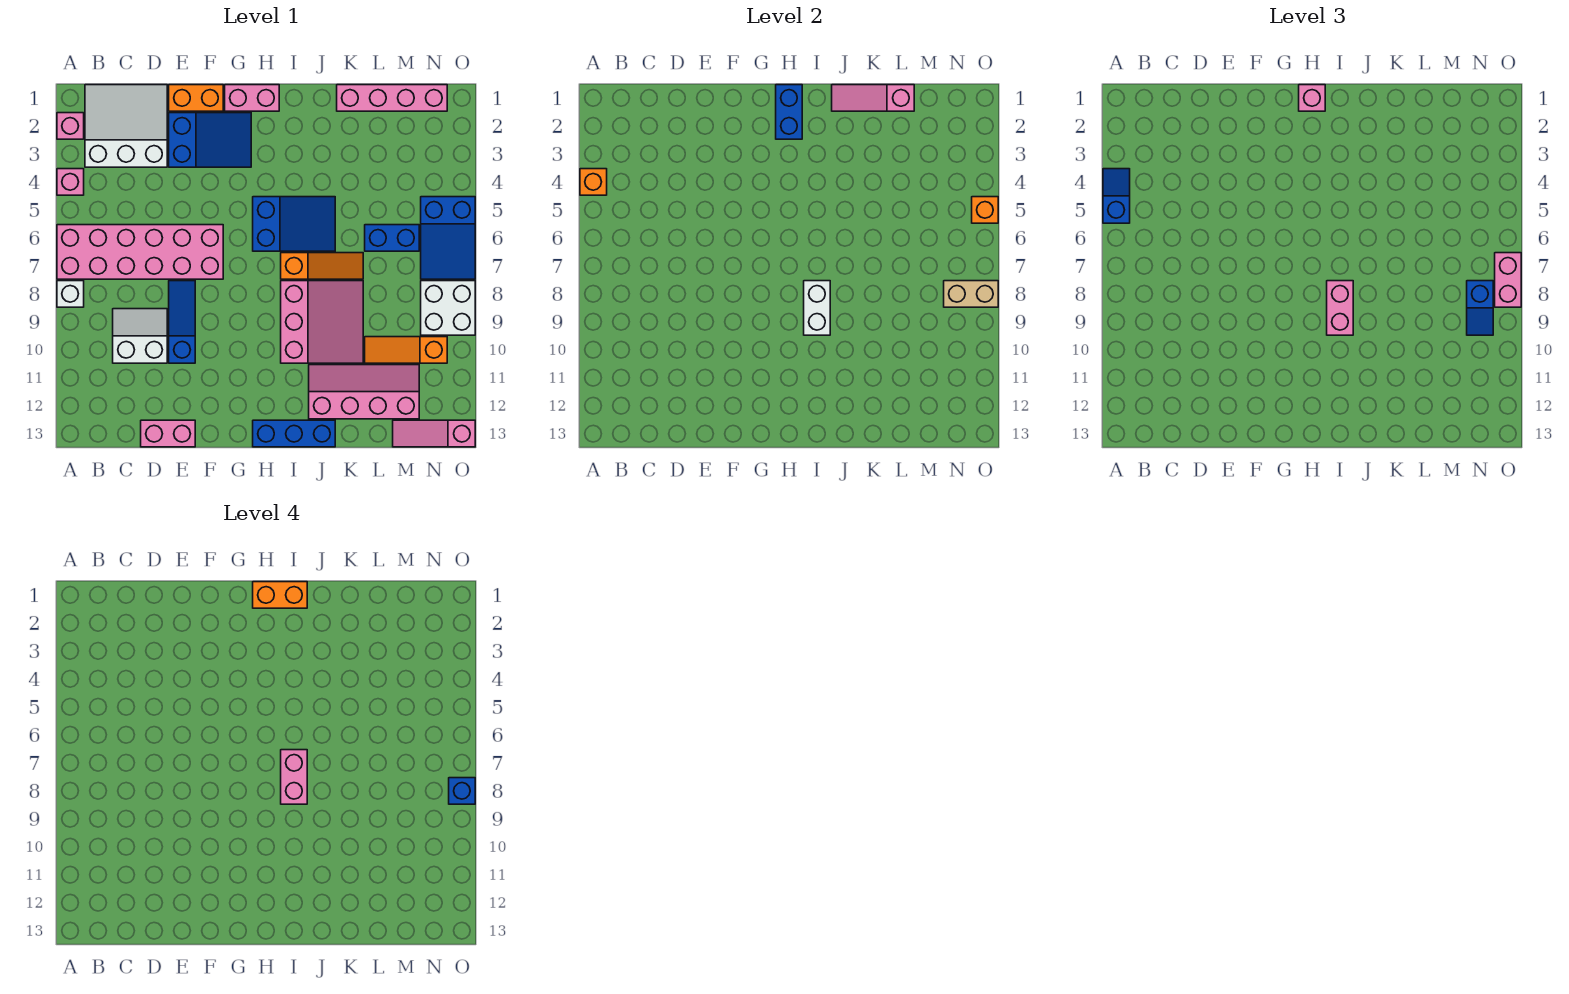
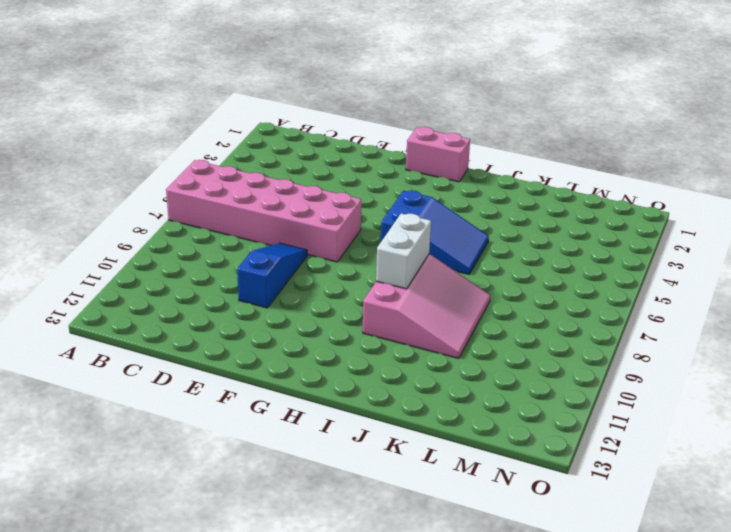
none -> pink 1x1 brick [57,113,84,139]
none -> pink 1x1 brick [57,169,84,195]
none -> white 1x1 brick [57,281,84,307]
none -> white 3x3 slope [85,85,167,167]

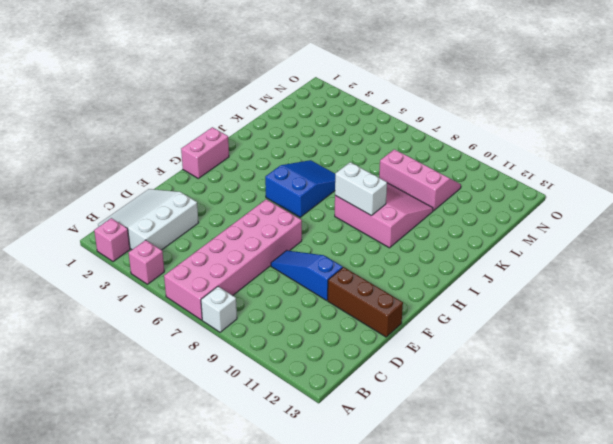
brown 1x3 brick [328,267,403,337] -> pink 1x2 brick [141,420,195,447]
pink 2x3 slope [379,150,461,211] -> orange 1x3 slope [365,337,447,363]
none -> white 2x2 slope [113,309,167,363]
none -> orange 1x2 brick [169,85,223,111]
none -> blue 2x3 slope [169,113,251,167]
none -> blue 1x3 brick [253,420,335,447]

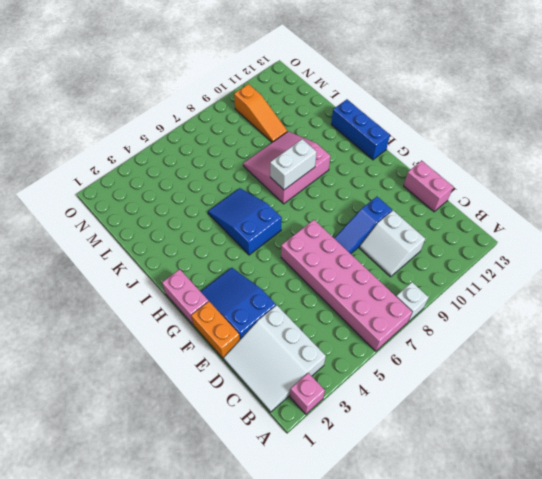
none -> pink 1x1 brick [57,169,84,195]
none -> orange 1x3 slope [281,253,363,279]
none -> pink 2x4 slope [309,365,419,419]
none -> pink 1x4 brick [337,85,447,111]

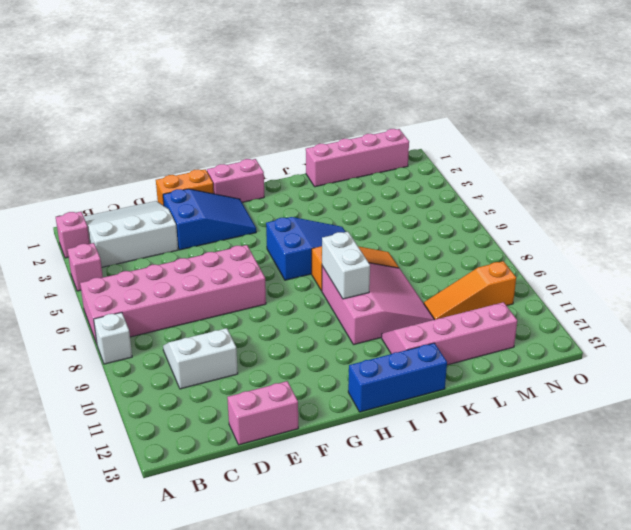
none -> blue 1x3 slope [169,281,195,363]
none -> blue 1x2 brick [365,225,419,251]
none -> pink 1x3 slope [393,420,475,447]
none -> blue 2x3 slope [421,197,475,279]

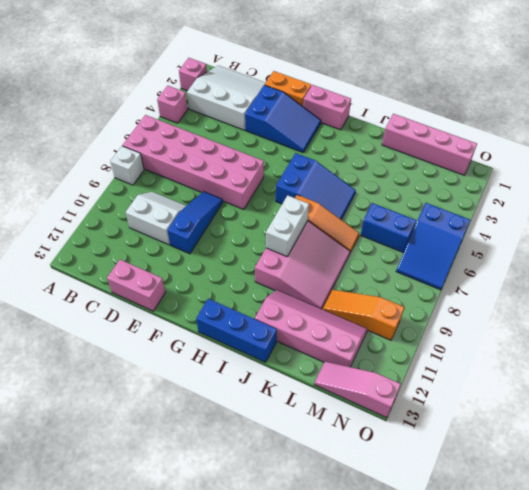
none -> white 2x2 brick [421,281,475,335]
none -> orange 1x1 brick [580,169,607,195]
none -> blue 1x2 brick [776,85,802,139]
none -> pink 1x3 slope [832,85,914,111]

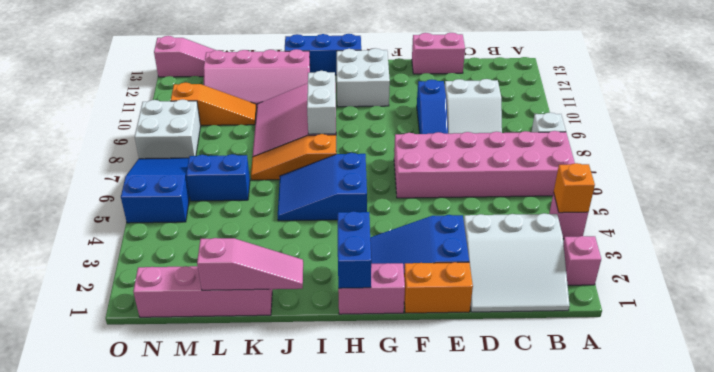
white 2x2 brick [337,48,390,107] -> none
none -> tan 1x2 brick [944,281,998,307]
none -> orange 1x1 brick [972,197,998,223]
none -> blue 1x2 slope [1103,169,1130,223]
none -> pink 1x1 brick [1299,85,1325,111]

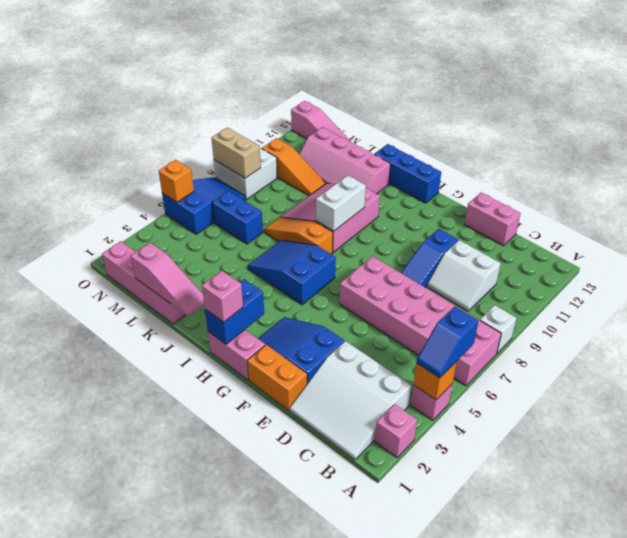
none -> pink 1x2 brick [1327,281,1353,335]
none -> blue 1x2 slope [1467,281,1493,335]
none -> pink 1x2 brick [1495,253,1521,307]
none -> orange 1x2 brick [253,582,307,608]

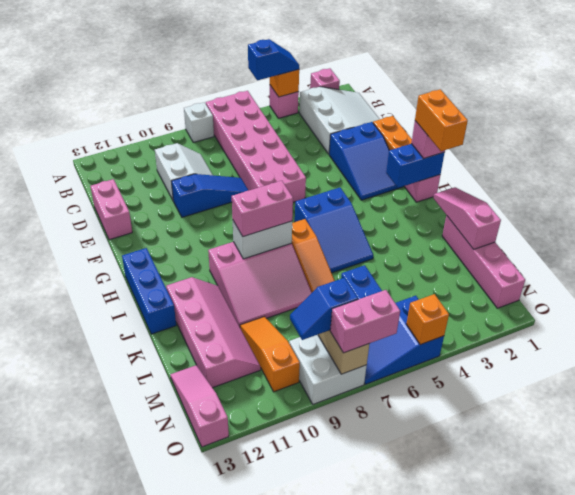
none -> pink 1x2 brick [281,750,307,804]
none -> blue 1x1 brick [449,778,475,804]

